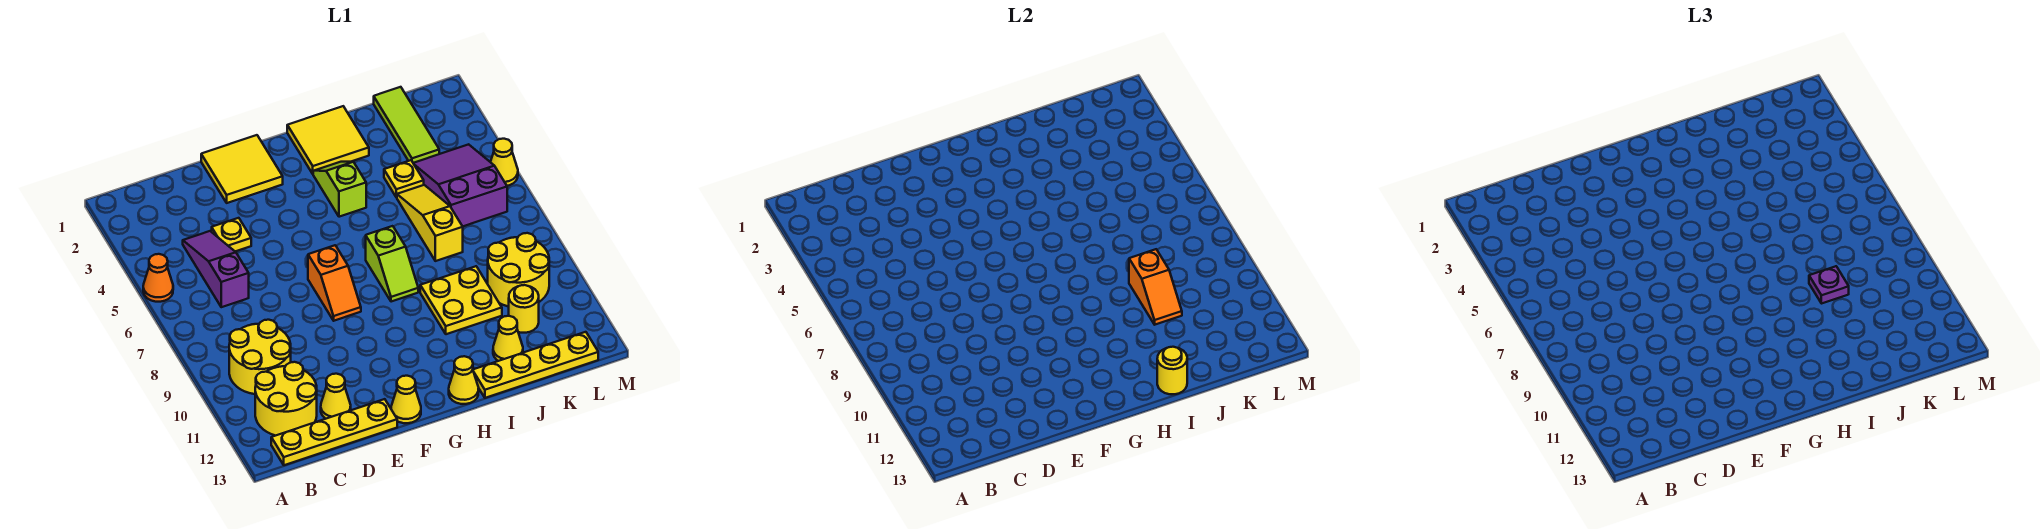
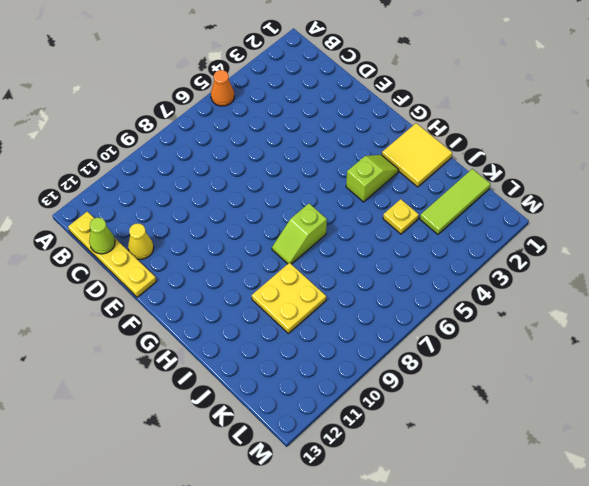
lime 1x1 cone [89,218,115,254] -> none
none -> yellow 2x2 round brick [229,320,291,394]
none -> yellow 2x2 round brick [255,362,317,436]
none -> purple 1x3 slope [183,231,249,307]

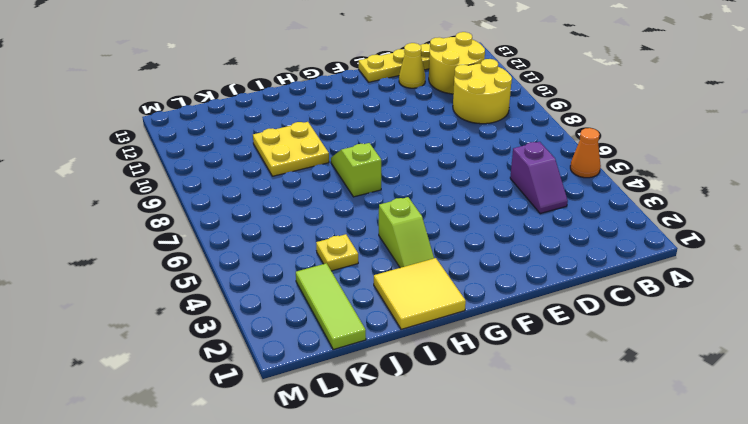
purple 1x2 slope [510,142,568,214] -> purple 1x3 slope [183,231,249,307]
none -> yellow 1x1 plate [212,218,251,251]
none -> yellow 2x2 tile [201,135,283,203]
none -> orange 1x2 slope [308,245,361,321]

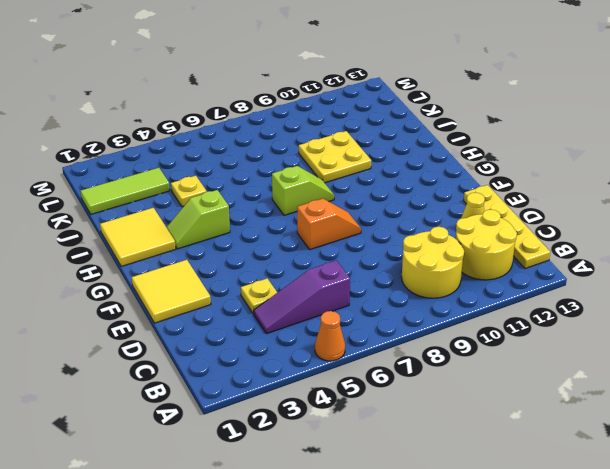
none -> yellow 1x1 cone [391,376,421,423]
none -> yellow 1x1 cone [449,356,479,404]
none -> yellow 1x4 plate [473,332,598,398]

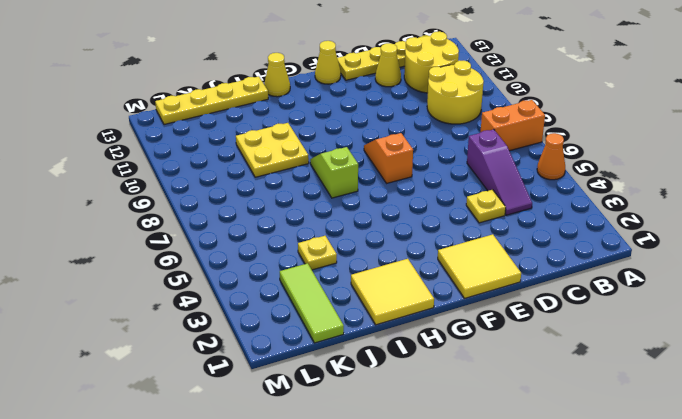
orange 1x2 brick [481,100,545,151] -> none
none -> lime 1x2 slope [313,162,366,217]
none -> yellow 1x3 slope [397,185,463,261]
none -> yellow 1x1 cone [493,316,523,361]

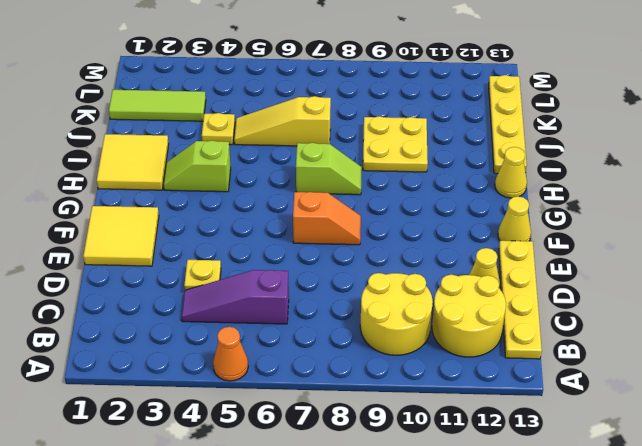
none -> yellow 1x1 cone [493,316,523,361]
none -> purple 2x3 slope [413,144,507,226]
none -> yellow 2x2 round brick [488,233,549,307]

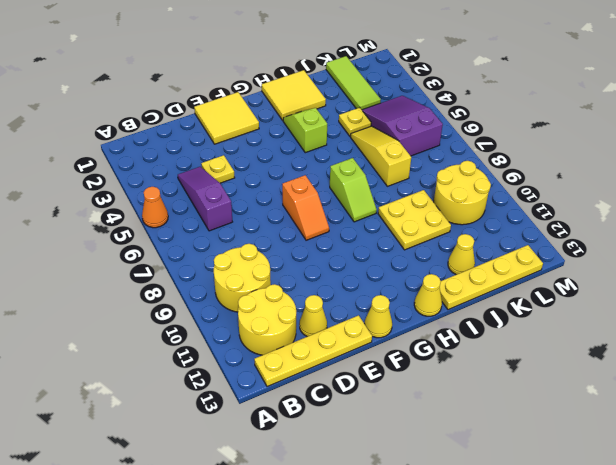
none -> yellow 1x1 round brick [509,285,539,333]
none -> yellow 1x1 cone [491,139,518,186]
none -> yellow 1x1 round brick [1157,347,1187,394]

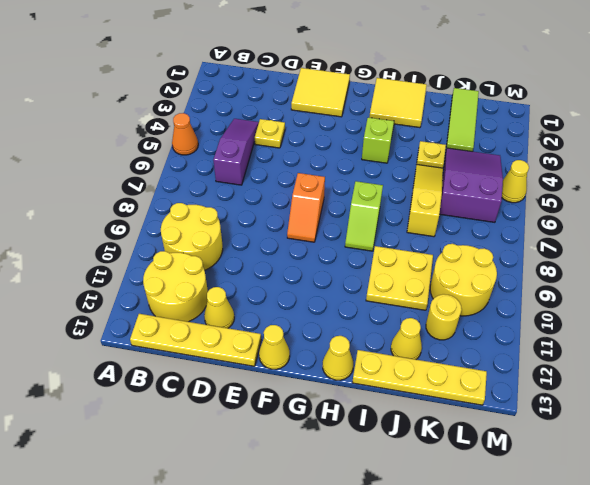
none -> yellow 1x1 round brick [1157,347,1187,394]
none -> orange 1x2 slope [1129,249,1182,325]
none -> purple 1x1 plate [1809,266,1849,304]

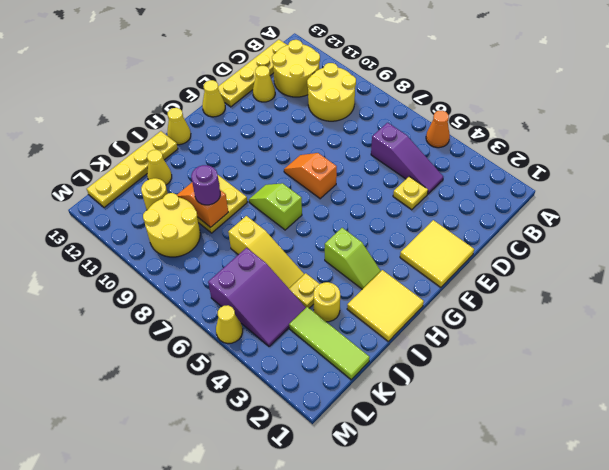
yellow 1x1 round brick [314,282,340,322] -> yellow 1x1 round brick moved to [1157,347,1187,394]
purple 1x1 round brick [191,165,220,205] -> purple 1x1 plate [1809,266,1849,304]

